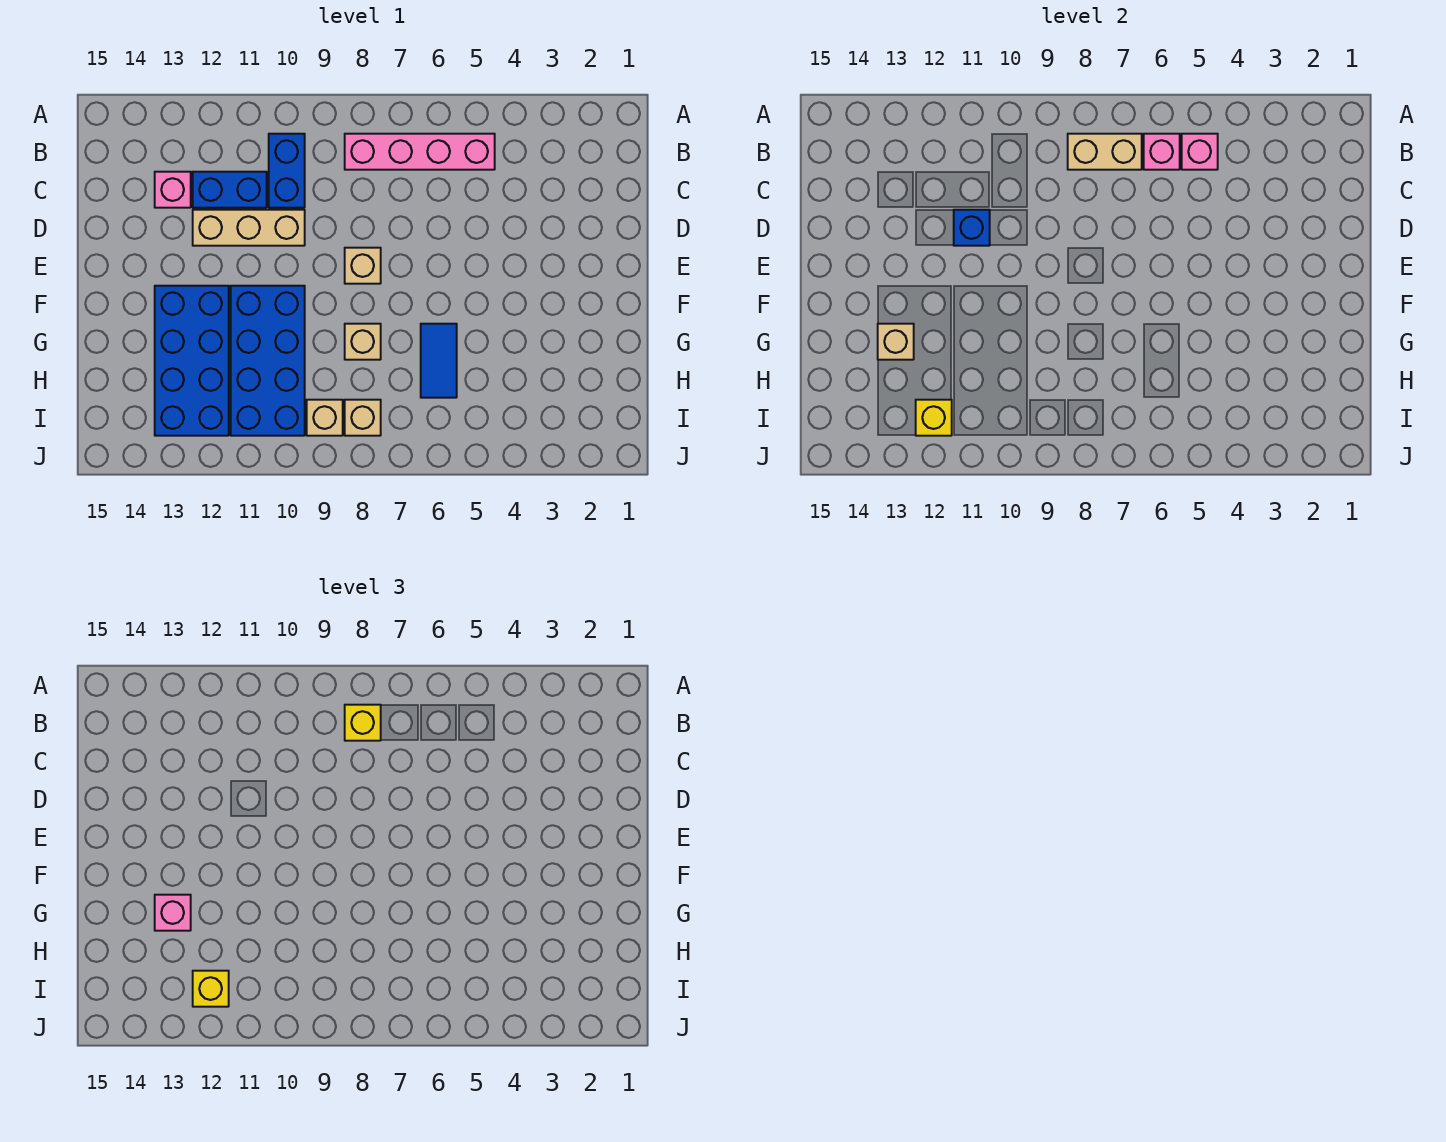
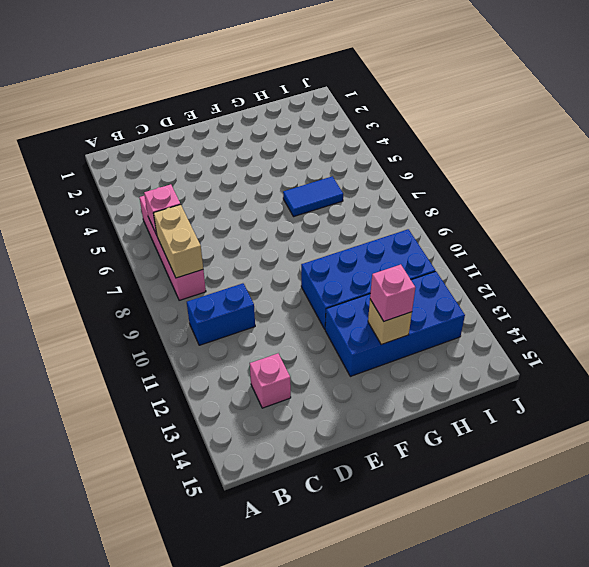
none -> blue 1x2 brick [193,172,267,208]
none -> tan 1x3 brick [193,210,305,246]
none -> tan 1x1 brick [345,248,381,284]

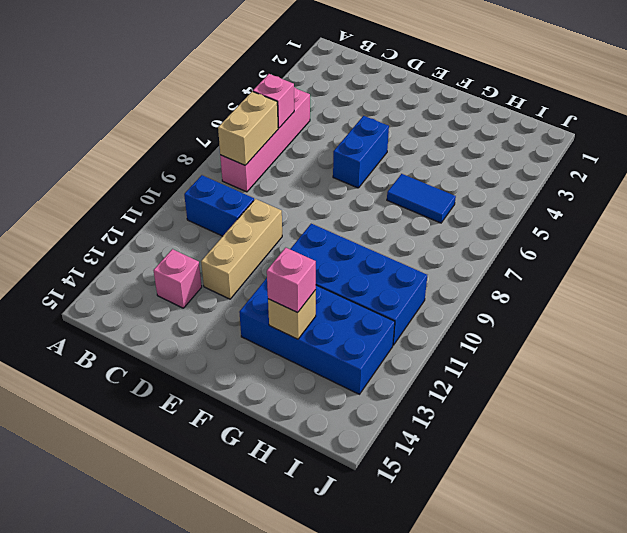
blue 1x2 brick [333,116,389,188] -> blue 1x2 brick moved to [193,172,267,208]
none -> tan 1x1 brick [345,248,381,284]
none -> tan 1x1 brick [345,324,381,360]
none -> tan 1x1 brick [345,400,381,436]

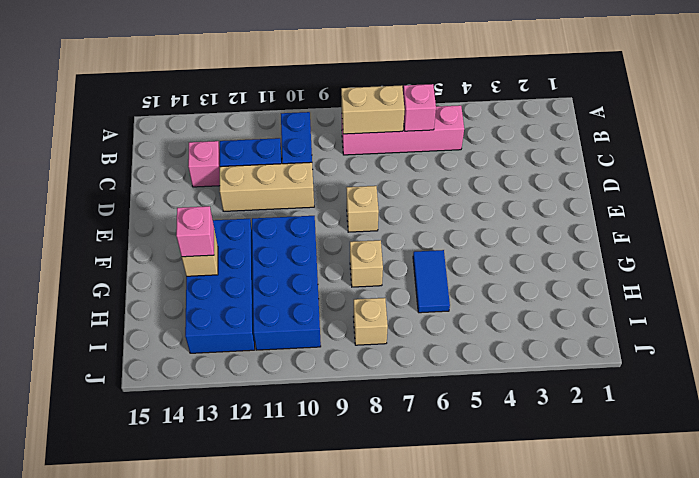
none -> tan 1x1 brick [307,400,343,436]
none -> pink 1x1 brick [1182,134,1218,170]
none -> blue 1x1 brick [954,210,990,246]

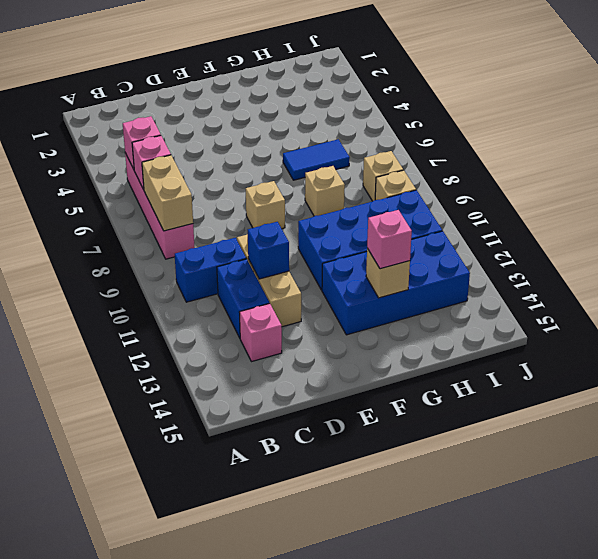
none -> yellow 1x1 brick [916,400,952,436]
none -> yellow 1x1 brick [345,705,381,741]
none -> yellow 1x1 brick [193,971,229,1007]

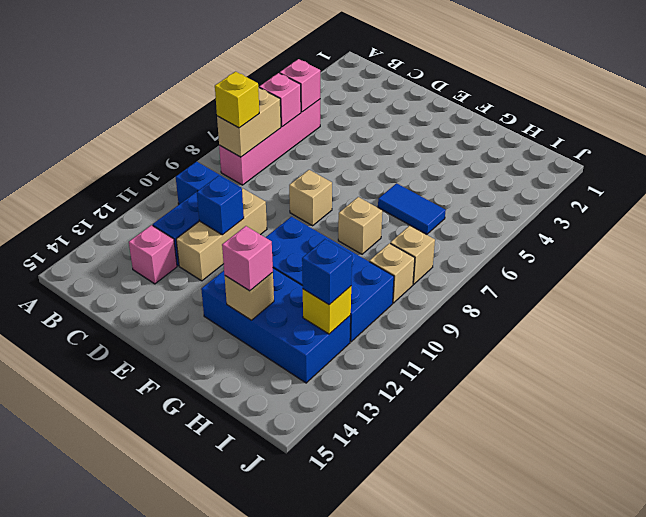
blue 1x1 brick [302,239,352,305] -> yellow 1x1 brick [193,971,229,1007]

